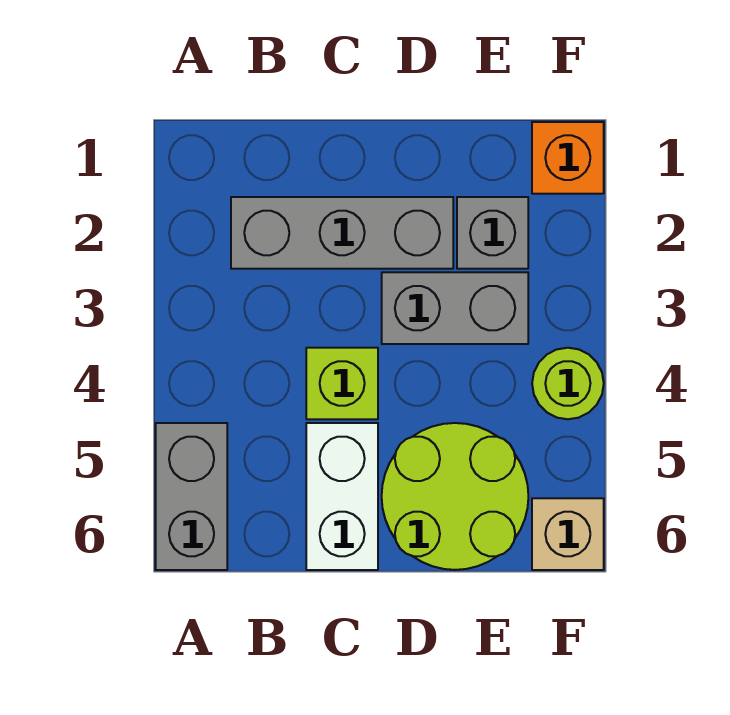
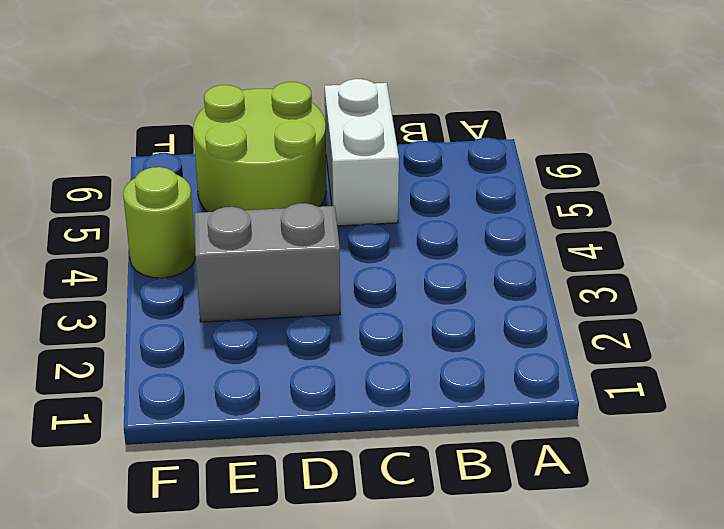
none -> grey 1x2 brick [156,423,227,570]
none -> grey 1x3 brick [231,197,453,269]

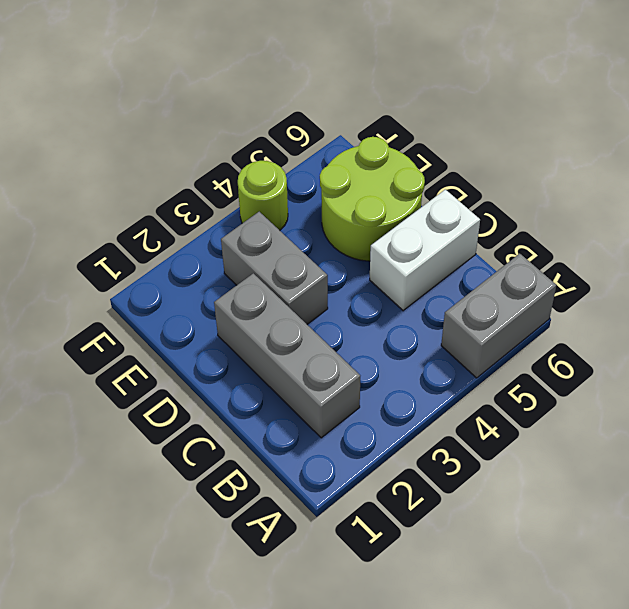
none -> lime 1x1 brick [306,348,378,419]
none -> grey 1x1 brick [457,197,528,269]

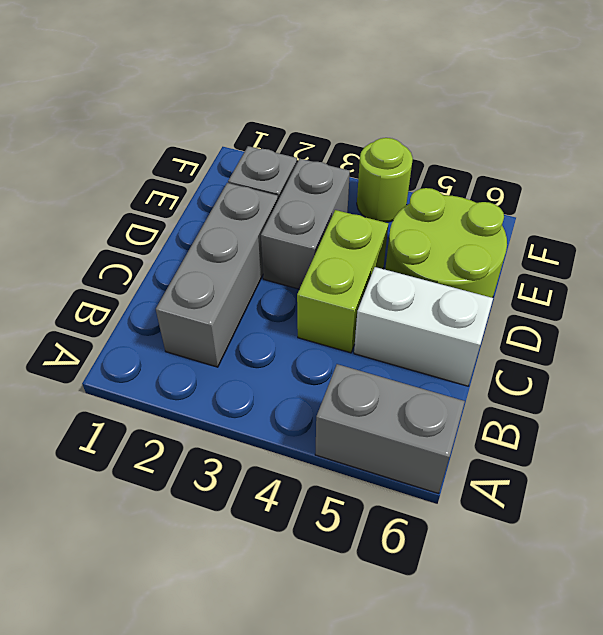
lime 1x2 brick [297,210,388,353] -> lime 1x1 brick [306,348,378,419]
none -> orange 1x1 brick [532,122,604,194]
none -> tan 1x1 brick [532,498,604,570]

